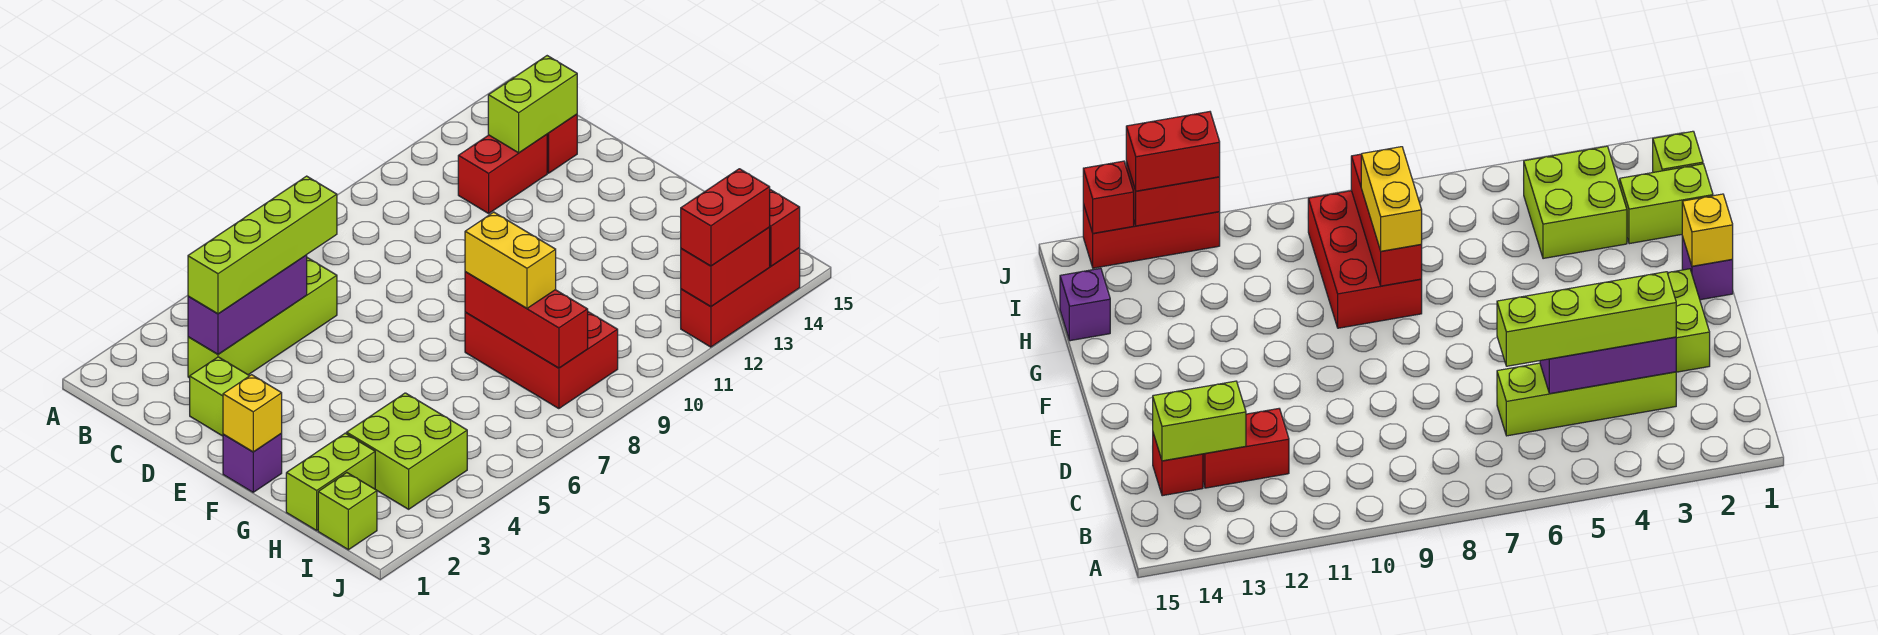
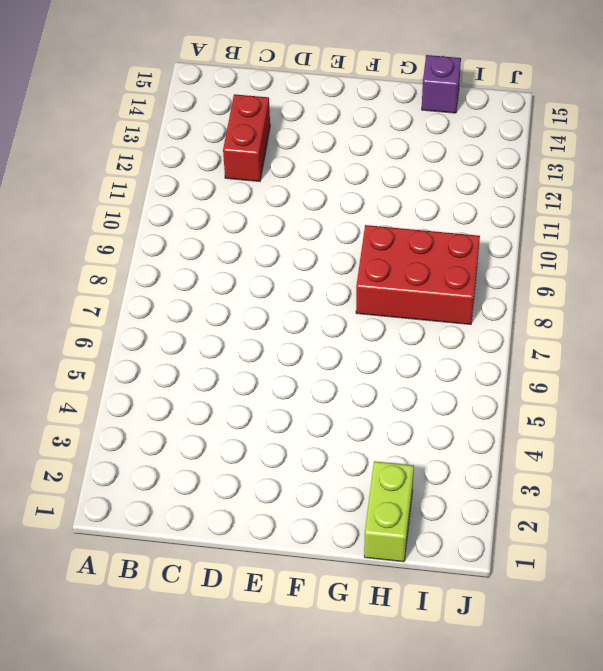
none -> lime 1x4 brick [188,258,337,378]
none -> red 1x1 brick [547,114,577,173]
none -> lime 1x2 brick [190,357,249,436]

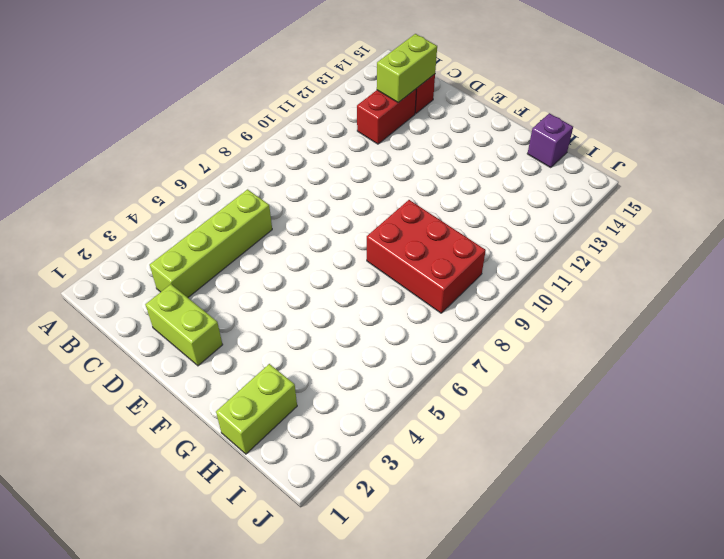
none -> purple 1x1 brick [223,433,282,492]
none -> lime 2x2 brick [347,393,467,509]
none -> lime 1x1 brick [318,473,377,550]

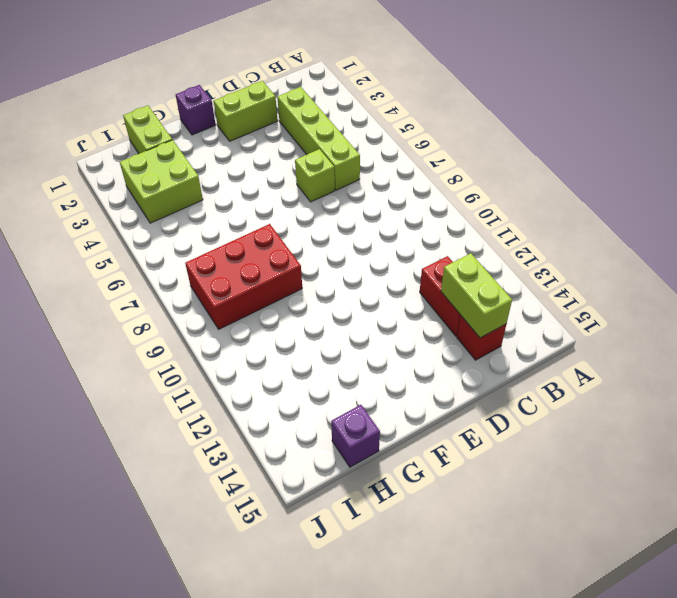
lime 1x1 brick [295,149,335,202] -> lime 1x1 brick moved to [318,473,377,550]
none -> red 1x3 brick [681,248,800,347]
none -> purple 1x3 brick [188,255,307,354]
none -> yellow 1x1 brick [223,375,282,452]

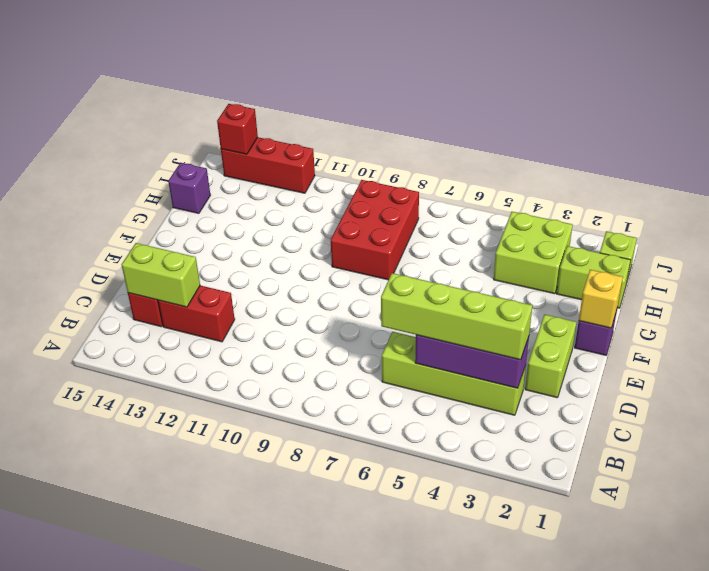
none -> red 1x3 brick [465,272,588,368]
none -> red 1x2 brick [681,227,770,306]
none -> yellow 1x2 brick [465,212,556,308]

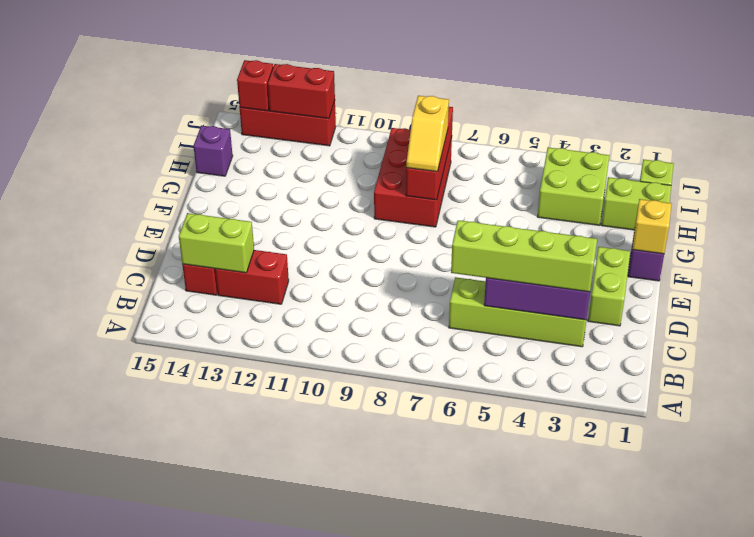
yellow 1x2 slope [406,96,449,172] -> yellow 1x2 brick [465,212,556,308]
none -> red 1x2 brick [681,169,770,266]

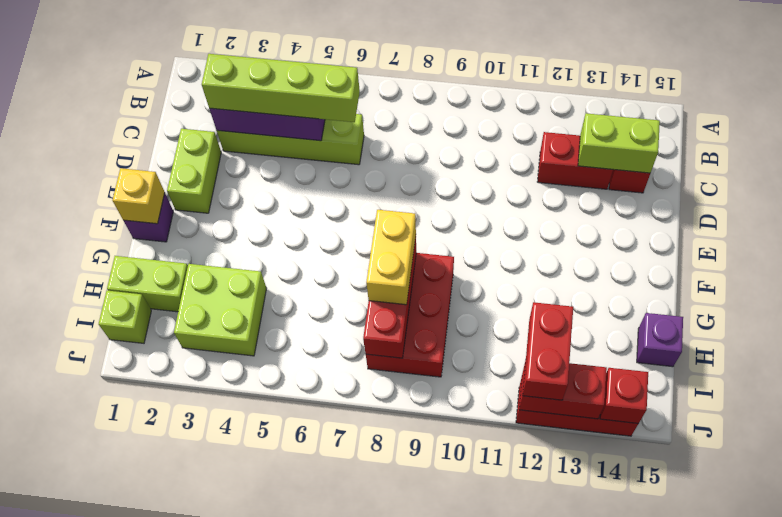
red 1x2 brick [523,302,573,400] -> red 1x2 brick turned to [681,169,770,266]

